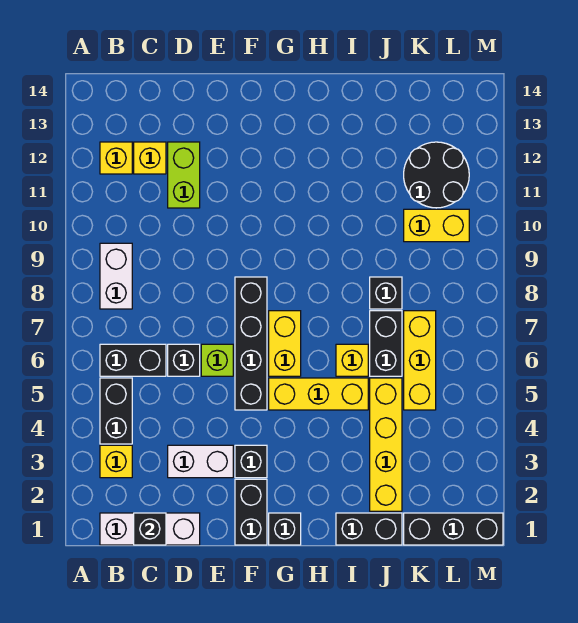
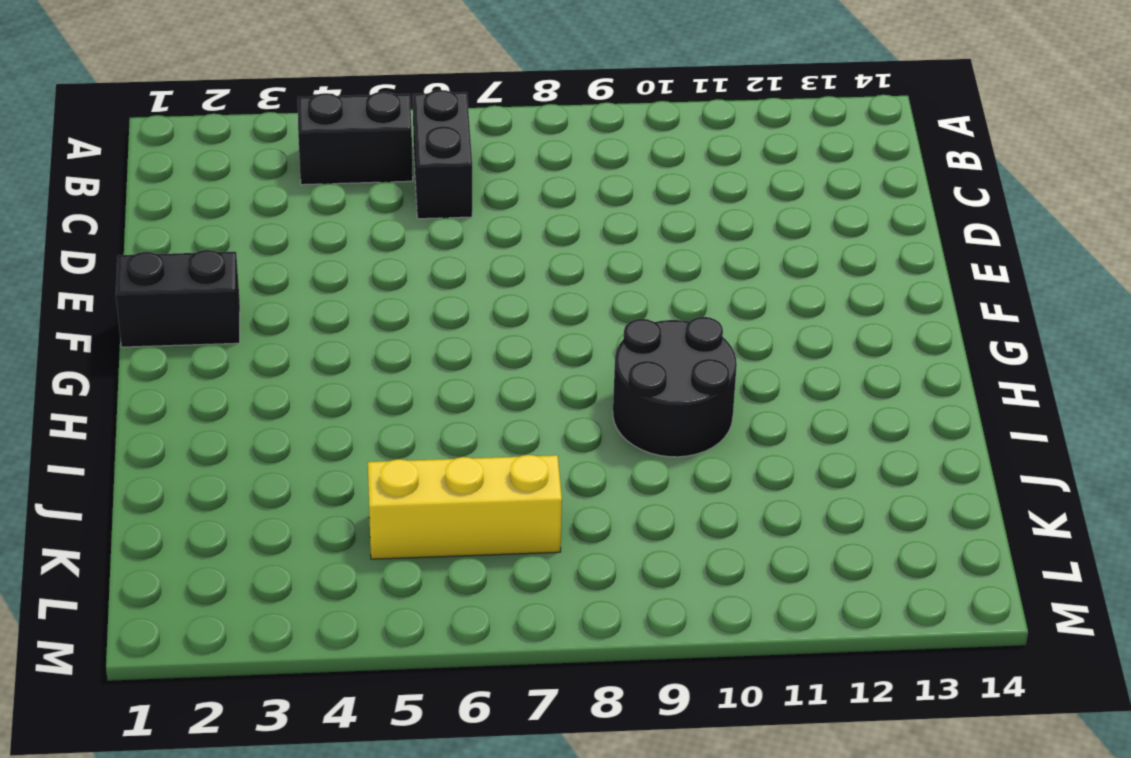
black 2x2 round brick [613,317,737,457] -> black 2x2 round brick moved to [404,142,469,208]
none -> white 1x3 brick [100,513,200,545]
none -> yellow 1x1 brick [100,445,132,478]
none -> white 1x2 brick [100,243,132,309]

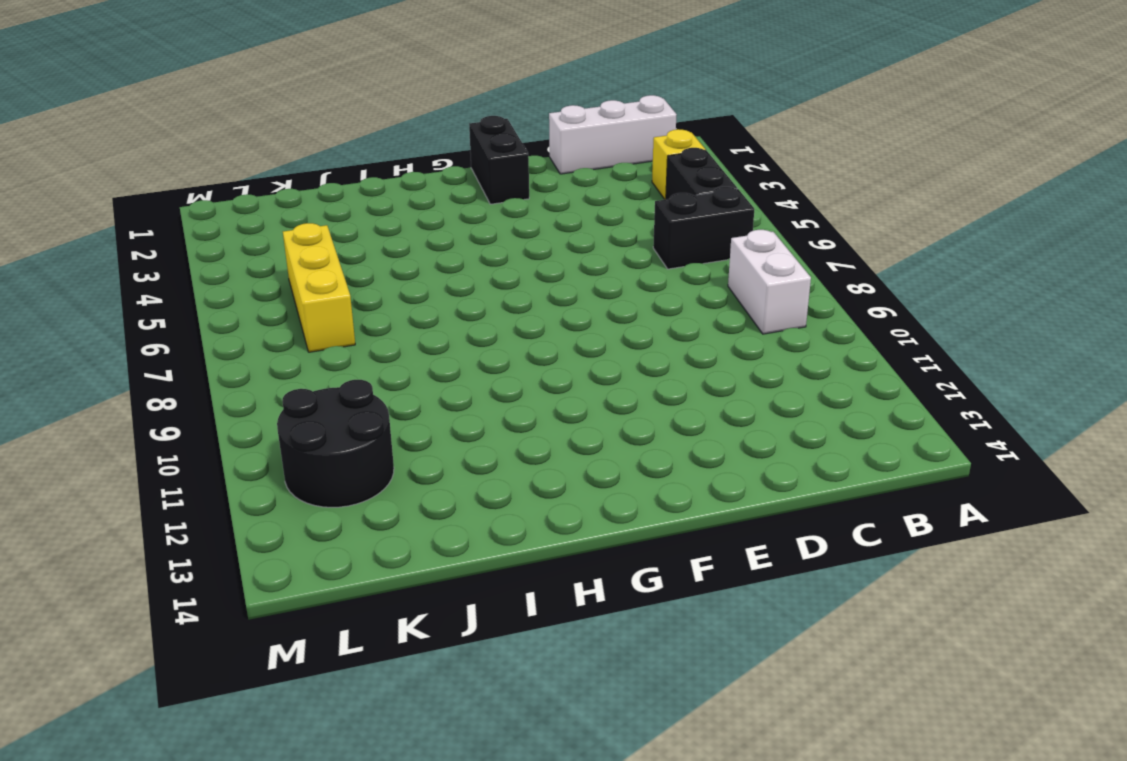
none -> yellow 1x1 brick [100,142,132,174]
none -> yellow 1x1 brick [134,142,166,174]
none -> white 1x2 brick [168,445,233,478]

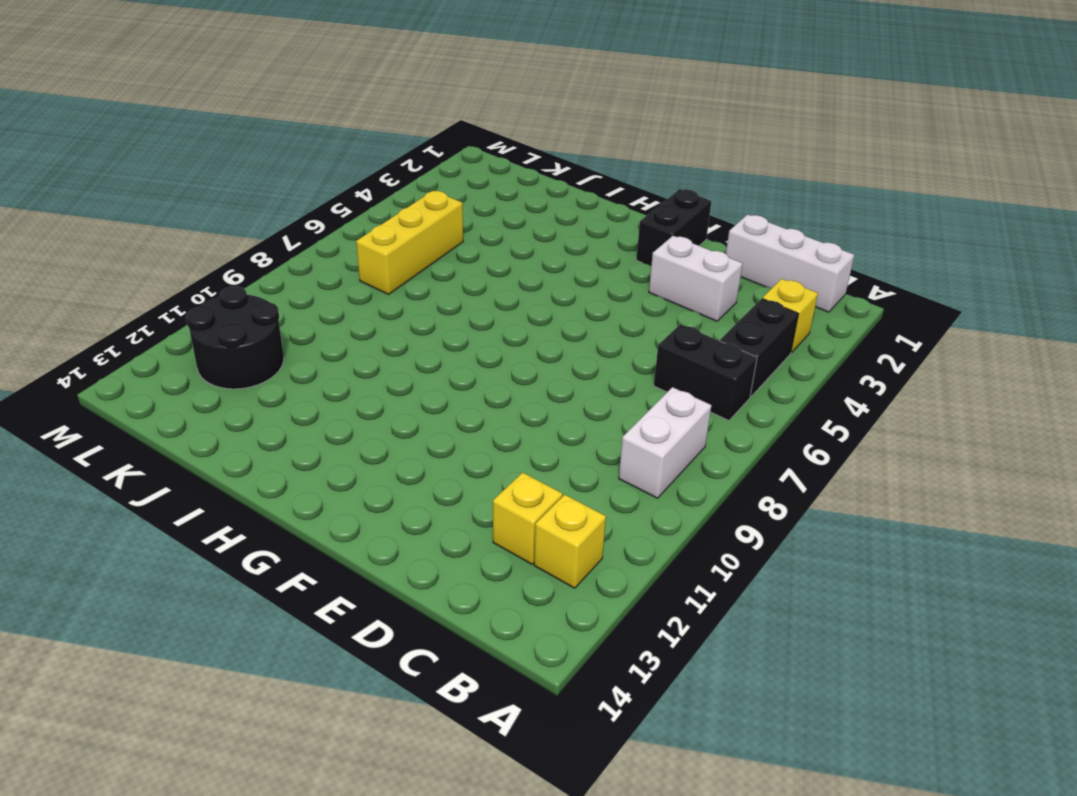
none -> black 1x1 brick [168,344,200,376]
none -> lime 1x2 brick [168,142,200,208]
none -> lime 1x1 brick [201,344,233,376]

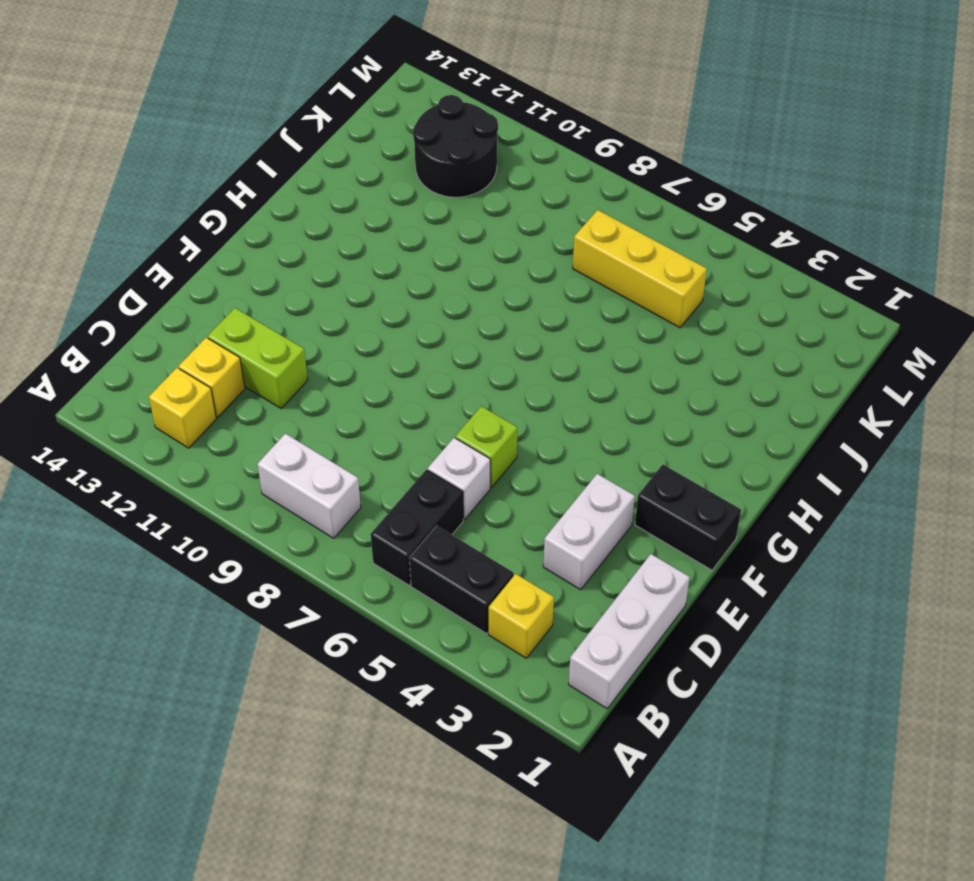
white 1x1 brick [428,438,490,519] -> black 1x1 brick [168,344,200,376]
none -> black 1x1 brick [235,445,267,478]
none -> black 1x4 brick [235,277,267,410]
none -> black 1x1 brick [269,513,301,545]

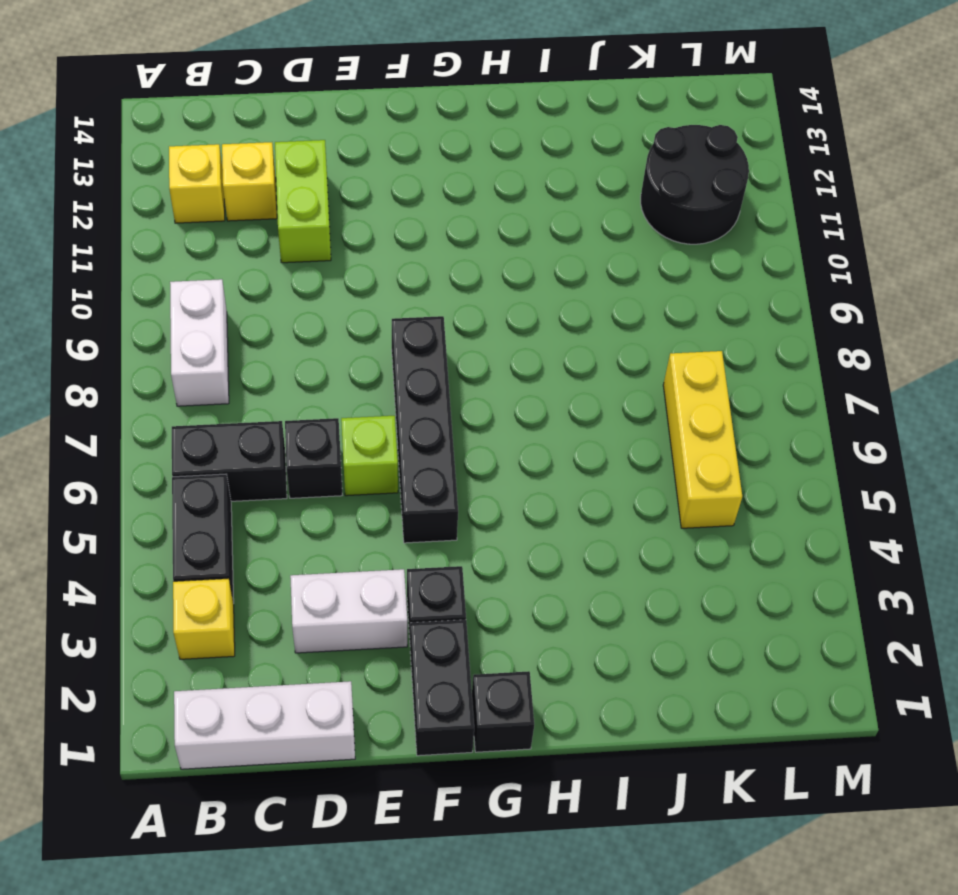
none -> yellow 1x3 brick [269,378,368,410]
none -> yellow 1x2 brick [269,311,301,376]
none -> black 1x2 brick [336,513,402,545]

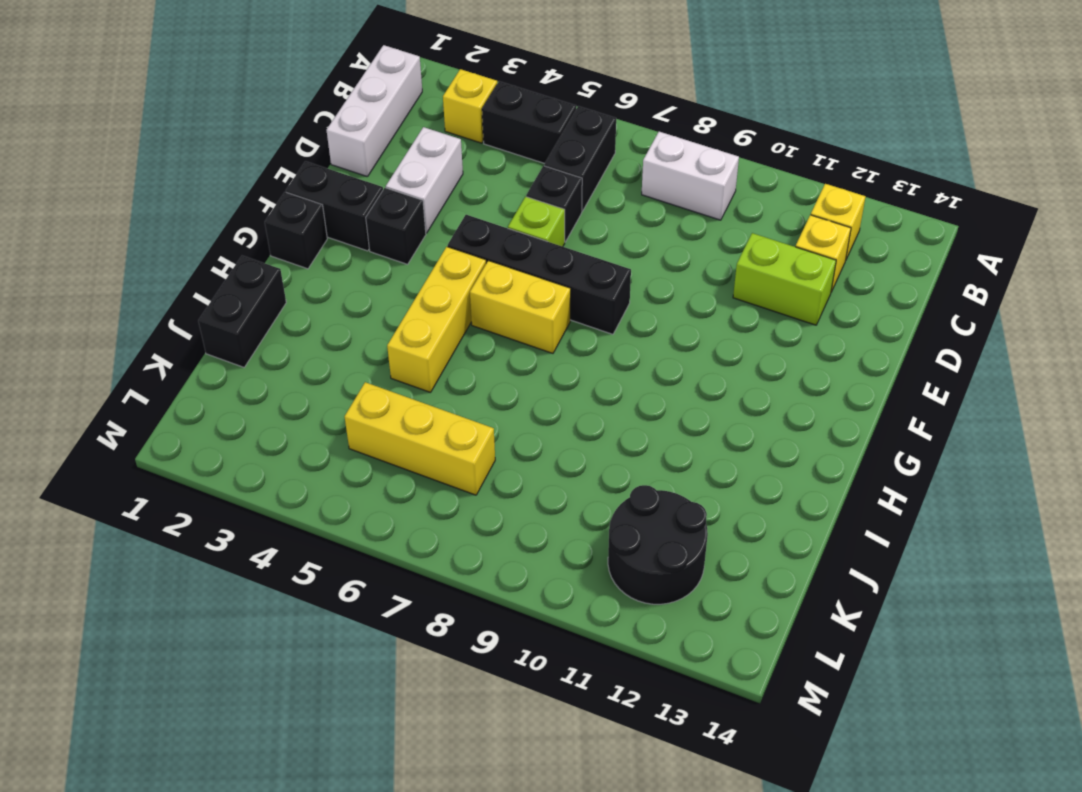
none -> yellow 1x1 brick [336,344,368,376]
none -> yellow 1x4 brick [370,378,402,511]
none -> black 1x2 brick [370,311,402,376]

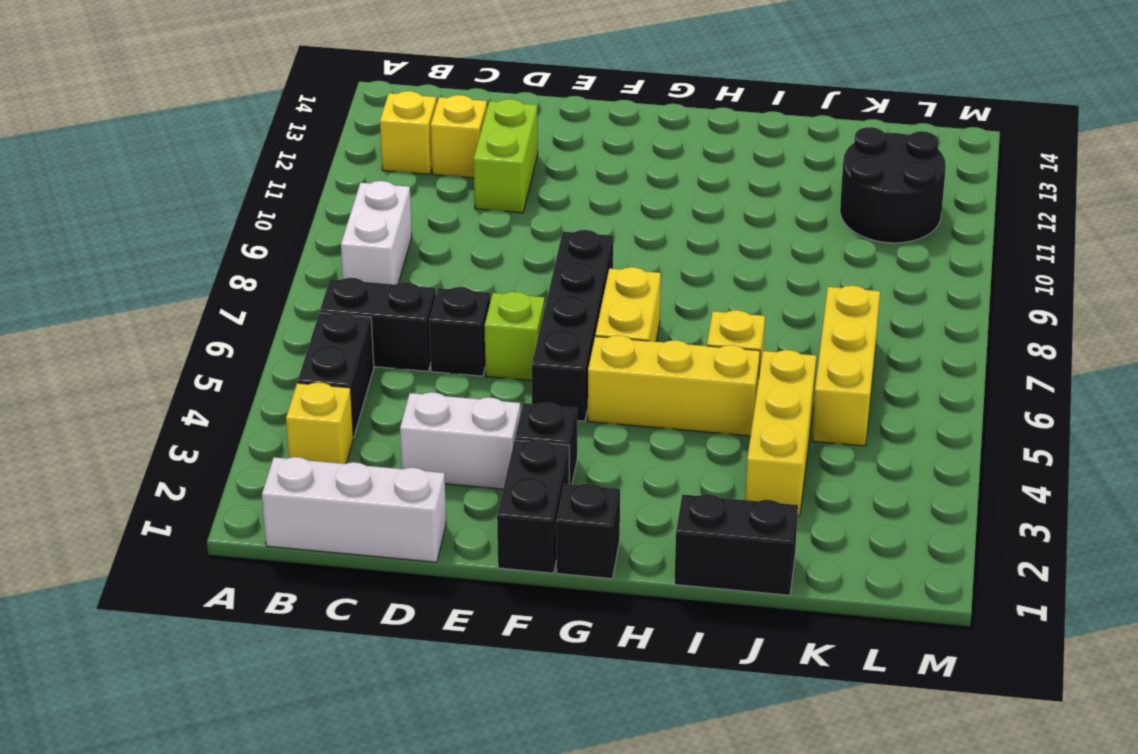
yellow 1x3 brick [745,350,816,516] -> yellow 1x4 brick [370,378,402,511]
none -> black 1x2 brick [370,311,402,376]
none -> black 1x1 brick [370,277,402,309]
none -> black 1x3 brick [404,513,503,545]

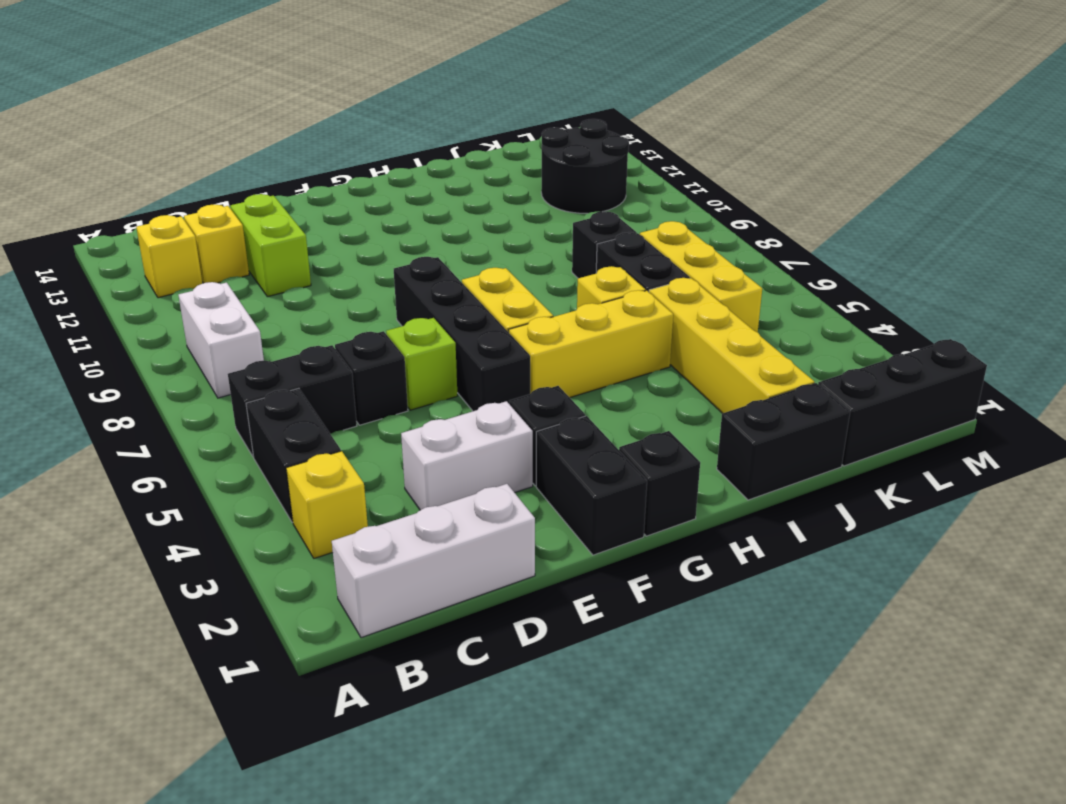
none -> yellow 1x2 brick [404,209,469,242]
none -> black 1x1 brick [134,513,166,545]

